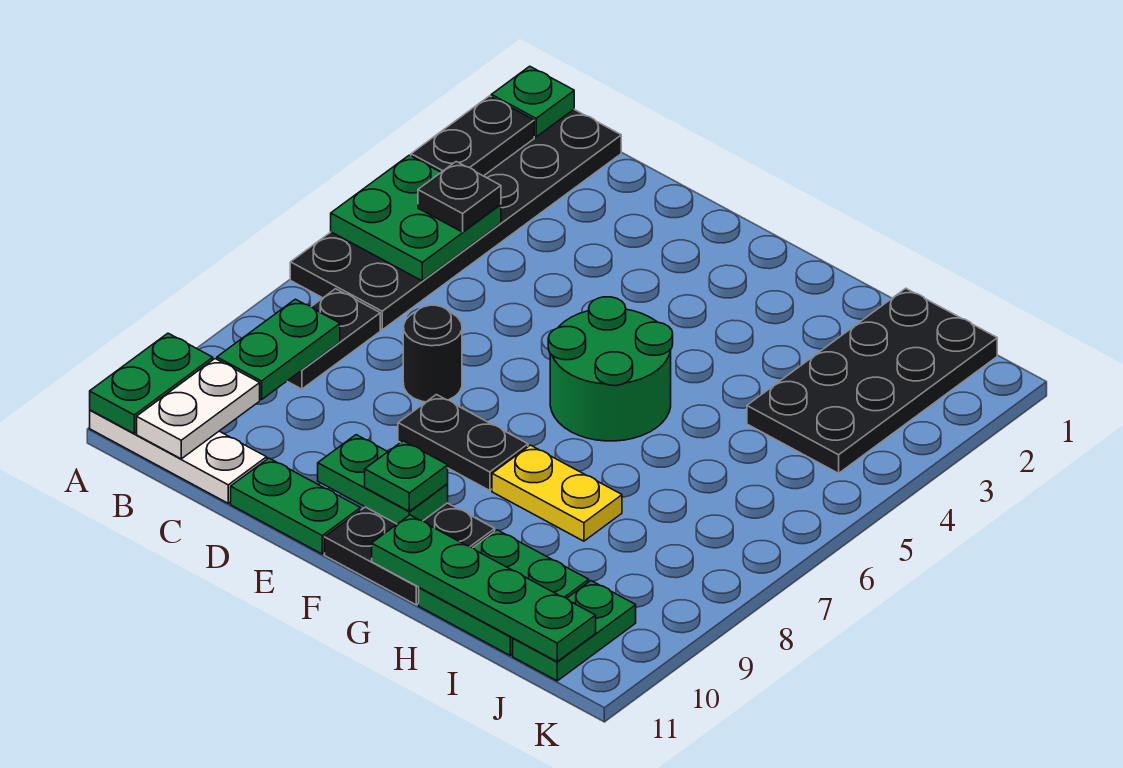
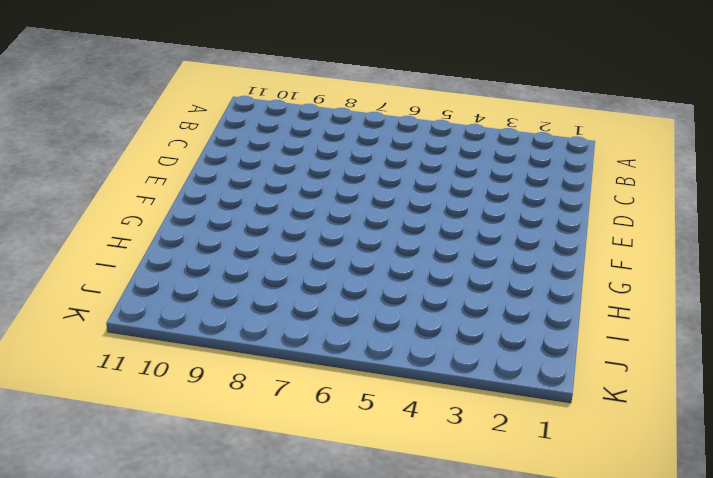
none -> black 2x6 plate [290,110,621,330]
none -> white 1x3 plate [90,410,267,503]
none -> black 1x2 plate [287,289,380,389]

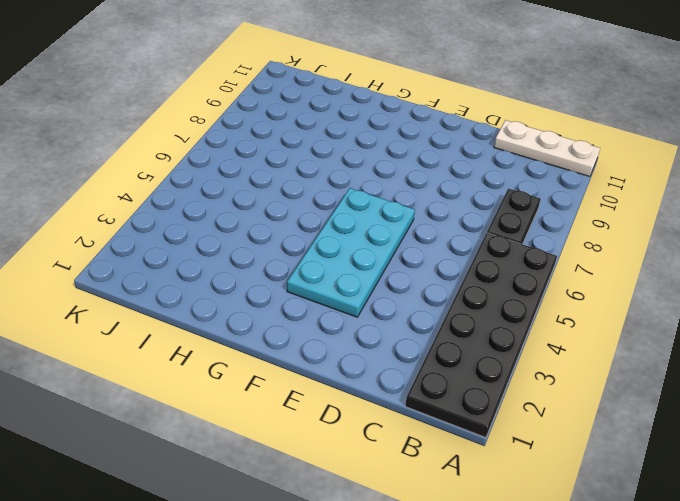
cyan 2x4 plate [287,188,415,317] -> green 2x2 round brick [548,297,673,441]
none -> black 1x1 round brick [403,305,462,402]
none -> green 1x2 plate [231,458,361,554]
none -> black 1x2 plate [398,395,528,491]

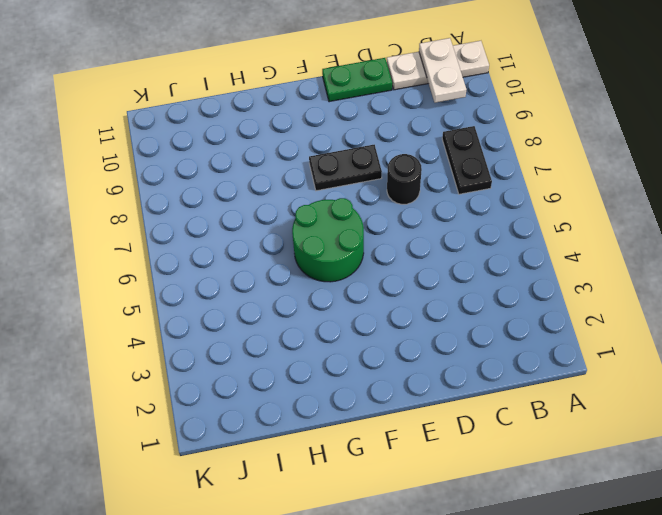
none -> black 2x6 plate [290,110,621,330]
none -> black 2x2 plate [325,503,495,605]
none -> yellow 1x2 plate [492,445,622,541]

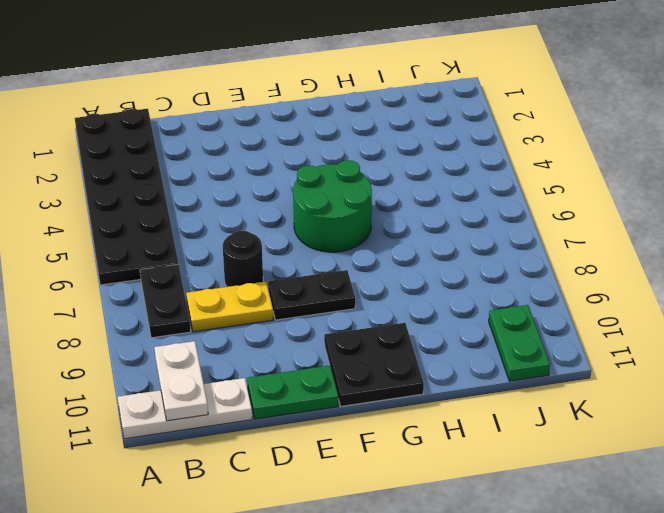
yellow 1x2 plate [186,281,273,332] -> yellow 1x2 plate moved to [492,445,622,541]
none -> green 2x2 plate [419,530,589,655]
none -> black 2x4 plate [747,288,997,473]
none -> green 1x1 plate [491,66,574,137]

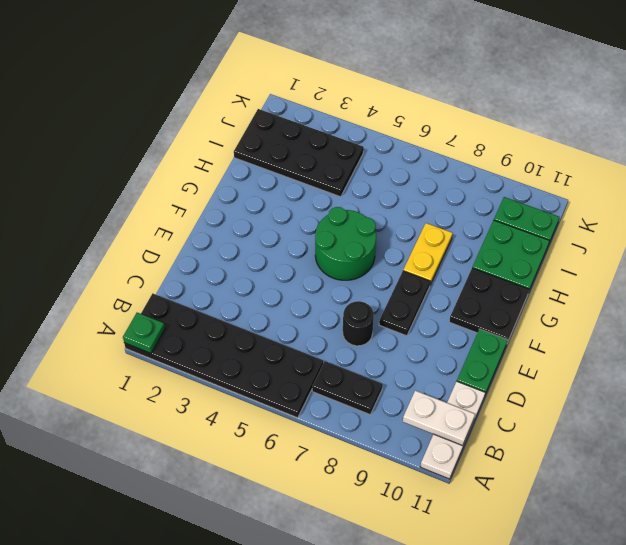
none -> black 1x2 plate [411,96,534,176]
none -> green 2x2 plate [331,155,501,281]
none -> green 1x2 plate [90,333,213,433]

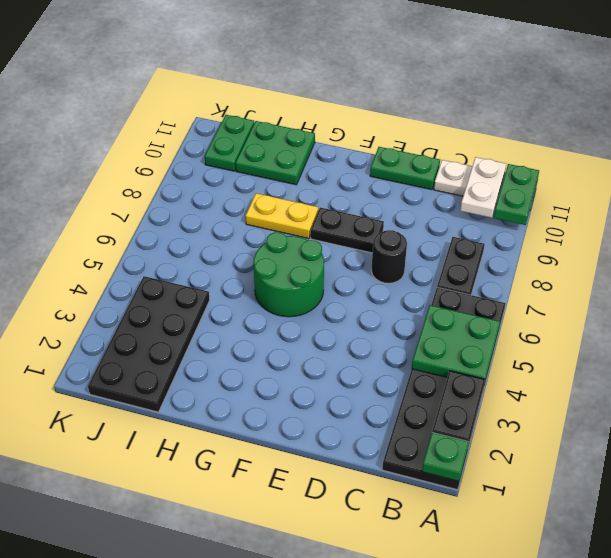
none -> black 2x2 plate [325,503,495,605]
none -> green 1x2 plate [217,299,340,399]
none -> green 1x2 plate [318,435,448,524]

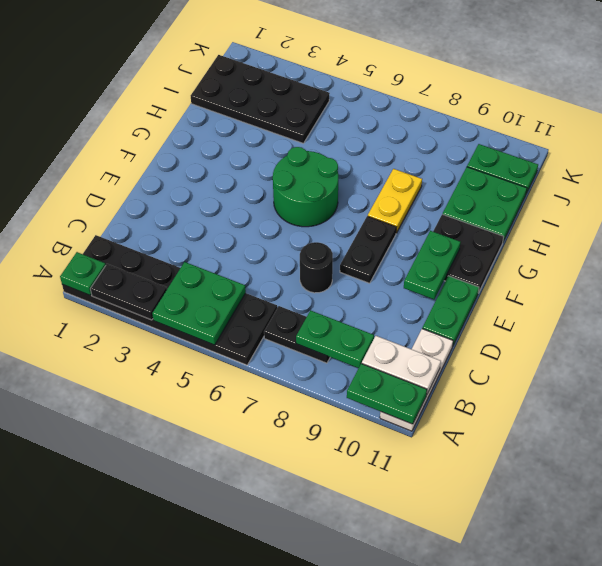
none -> green 1x4 plate [372,515,596,662]
none -> black 1x1 plate [418,162,501,232]
none -> green 1x1 plate [365,441,448,511]

